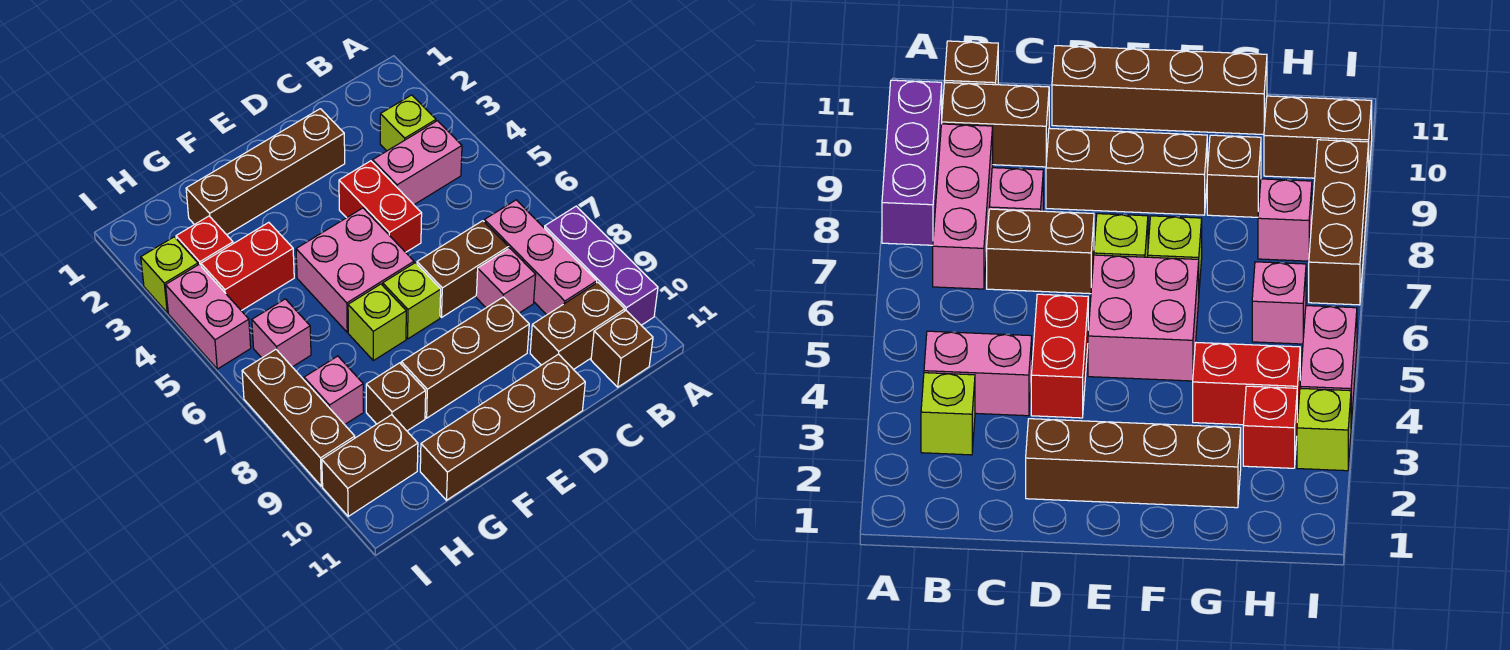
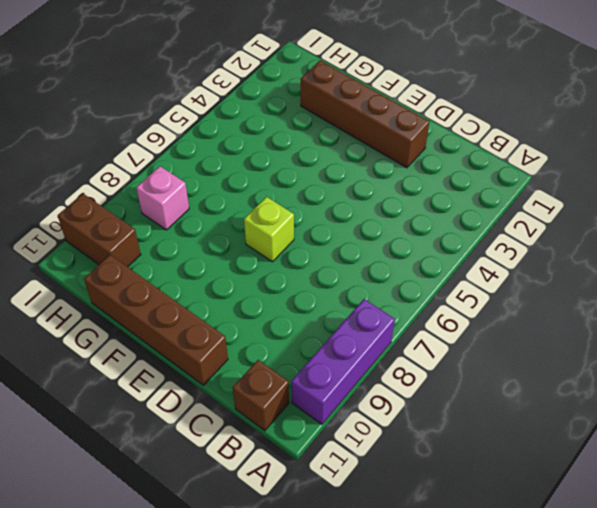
none -> lime 1x1 brick [380,95,436,151]
none -> pink 1x2 brick [373,121,462,205]
none -> pink 1x3 brick [484,200,597,315]

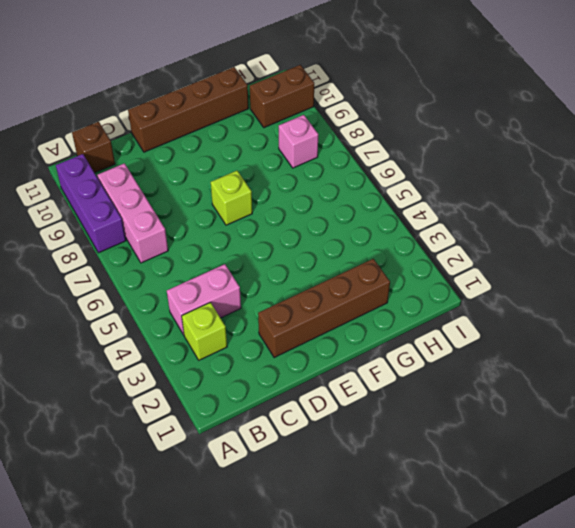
none -> brown 1x2 brick [530,282,625,370]
none -> brown 1x2 brick [417,221,508,317]
none -> pink 1x1 brick [476,248,536,313]

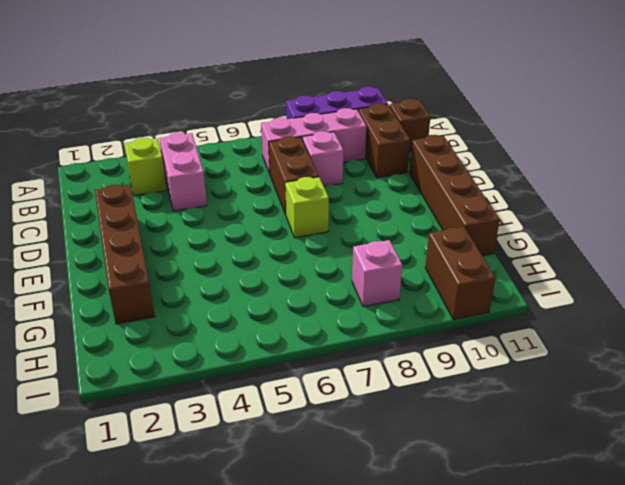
none -> red 1x2 brick [339,161,422,252]
none -> brown 1x3 brick [401,297,529,418]
none -> pink 2x2 brick [296,208,414,332]

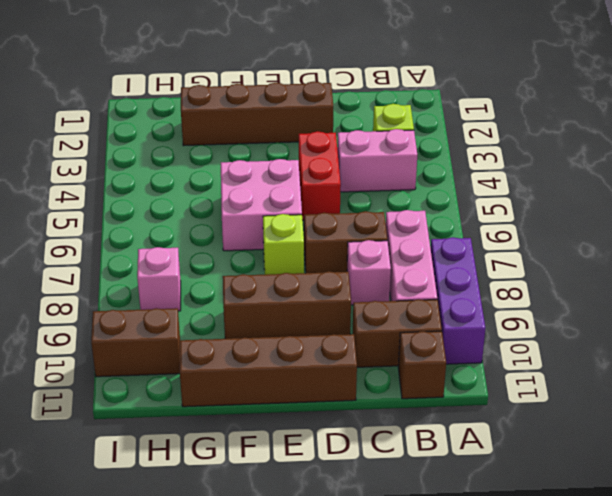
none -> lime 1x1 brick [348,284,406,361]
none -> red 1x2 brick [201,222,294,311]
none -> brown 1x1 brick [366,363,426,431]

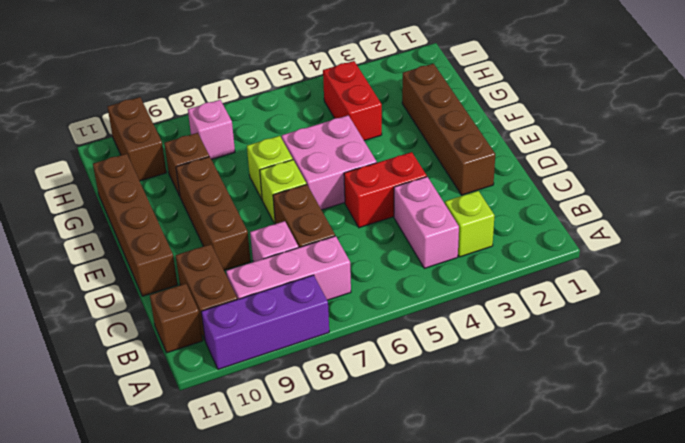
none -> red 1x1 brick [176,216,233,266]
none -> pink 1x1 brick [252,299,311,367]
none -> lime 1x1 brick [141,237,198,313]

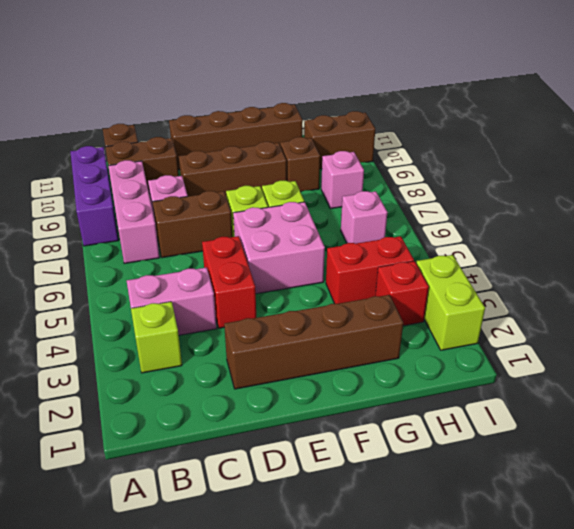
lime 1x2 brick [416,255,485,350] -> lime 1x1 brick [141,237,198,313]
none -> pink 1x2 brick [166,265,251,369]
none -> brown 1x3 brick [242,350,355,486]

